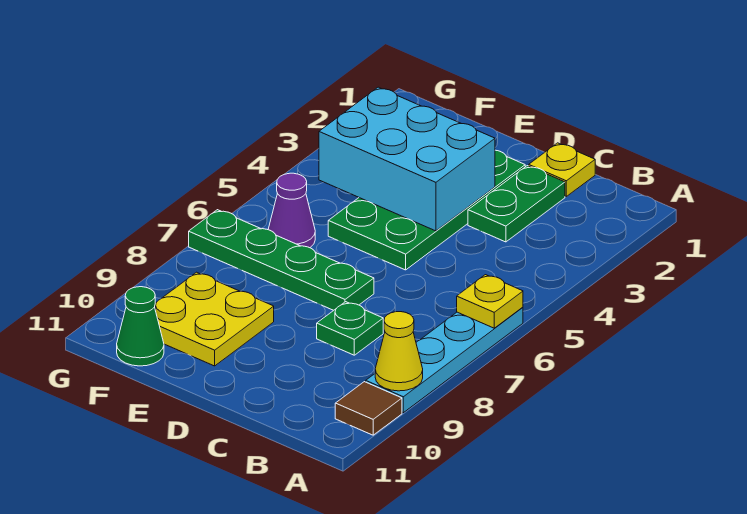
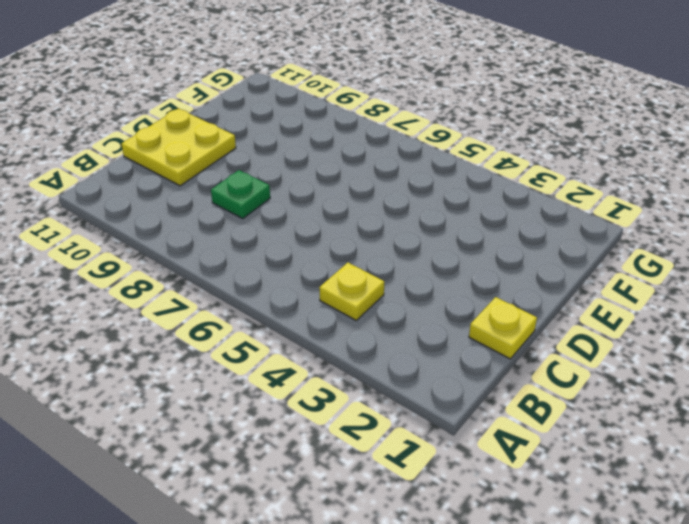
yellow 1x1 plate [319,263,384,320] -> yellow 1x1 plate moved to [457,275,523,328]
yellow 2x2 plate [121,109,236,186] -> yellow 2x2 plate moved to [155,272,274,366]
none -> cyan 1x4 plate [366,307,523,413]
none -> brown 1x1 tile [335,382,402,435]
none -> green 1x2 plate [468,166,565,242]

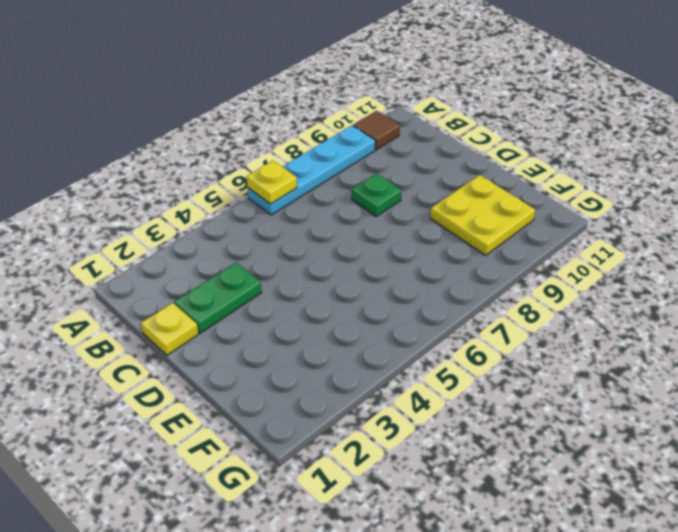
none -> green 2x4 plate [328,150,525,270]
none -> green 1x4 plate [189,210,374,310]
none -> purple 1x1 cone [268,173,315,248]

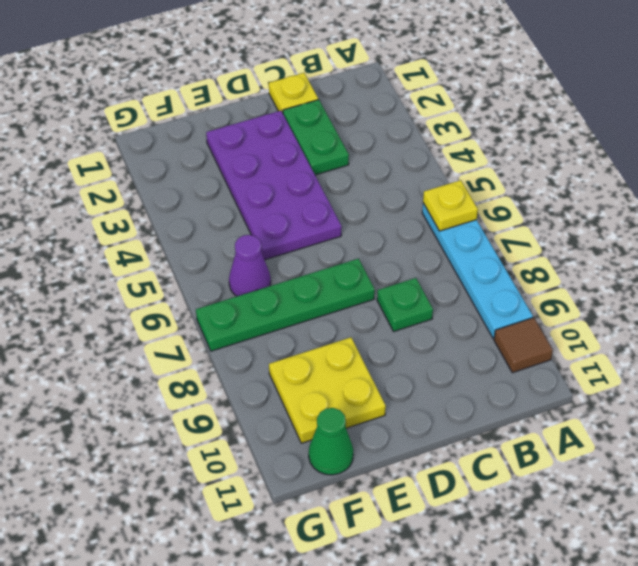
purple 2x4 plate [206,111,342,260] -> green 2x4 plate [328,150,525,270]
none -> yellow 1x1 cone [375,312,423,391]
none -> cyan 2x3 brick [319,87,495,231]

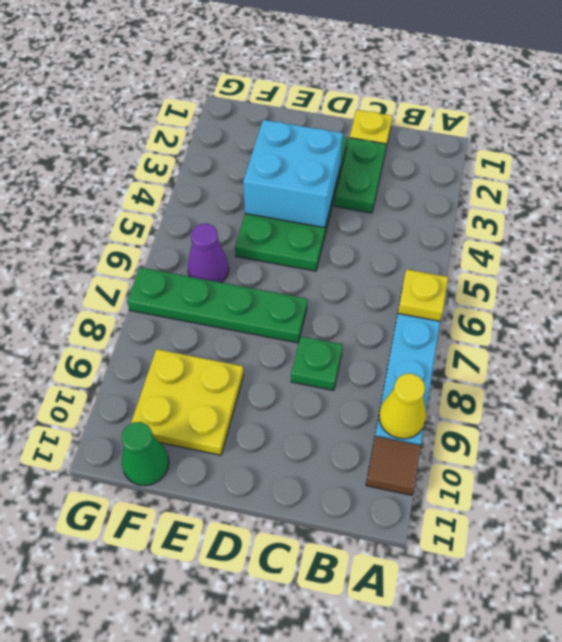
cyan 2x2 brick [243,120,343,228] -> cyan 2x3 brick [319,87,495,231]

